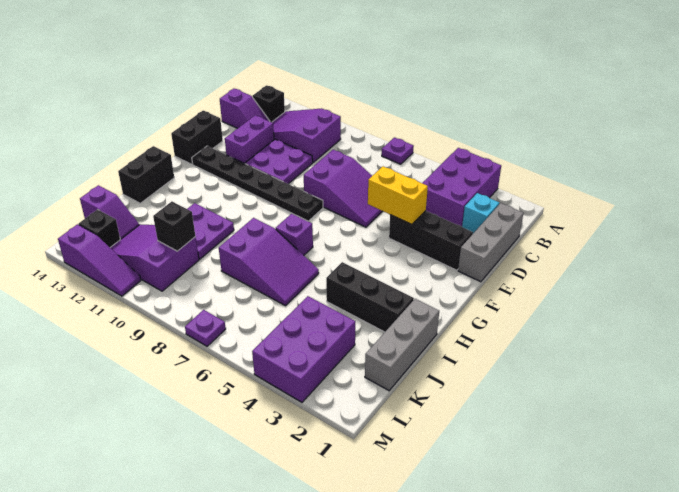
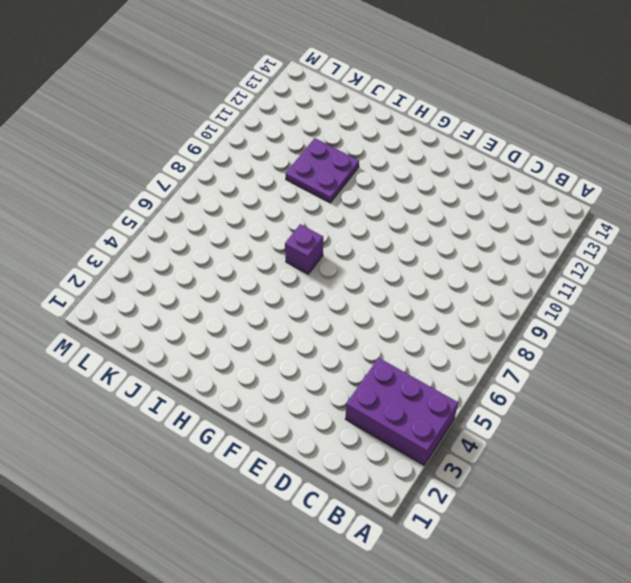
none -> purple 1x1 plate [382,138,414,164]
none -> purple 2x3 slope [272,109,341,162]
none -> black 1x1 brick [253,85,285,122]

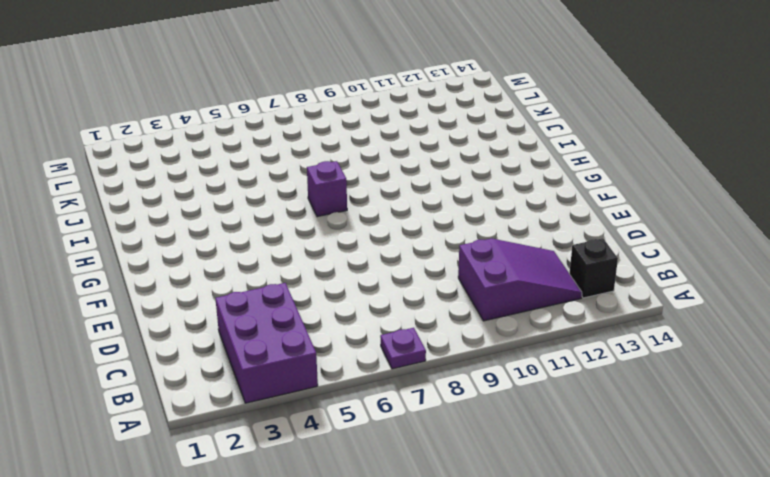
none -> grey 1x3 brick [458,203,523,282]
none -> cyan 1x1 brick [462,193,499,233]
none -> purple 1x2 slope [220,89,269,128]

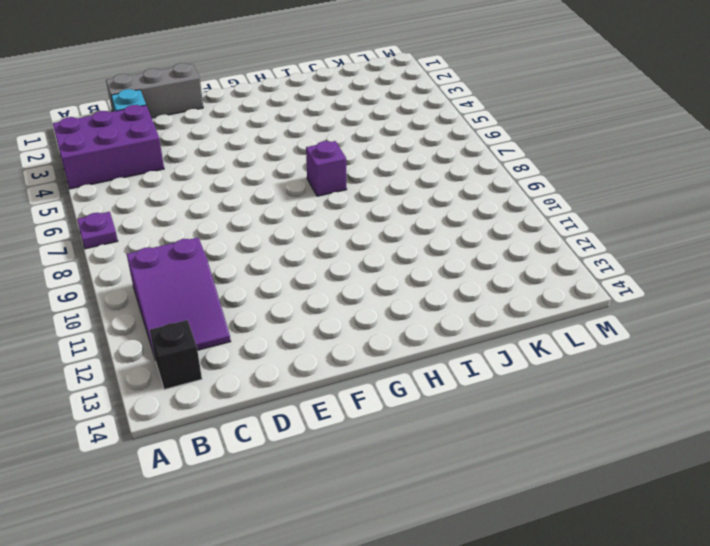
none -> purple 1x2 slope [220,89,269,128]
none -> purple 2x3 slope [304,150,382,227]
none -> purple 2x2 plate [245,139,313,184]

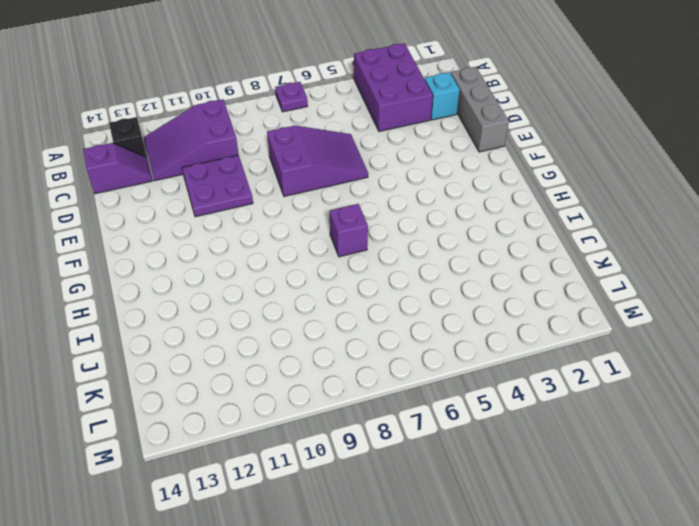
none -> purple 1x2 brick [225,115,274,164]
none -> black 1x3 brick [389,211,473,270]
none -> black 1x2 brick [171,111,223,164]

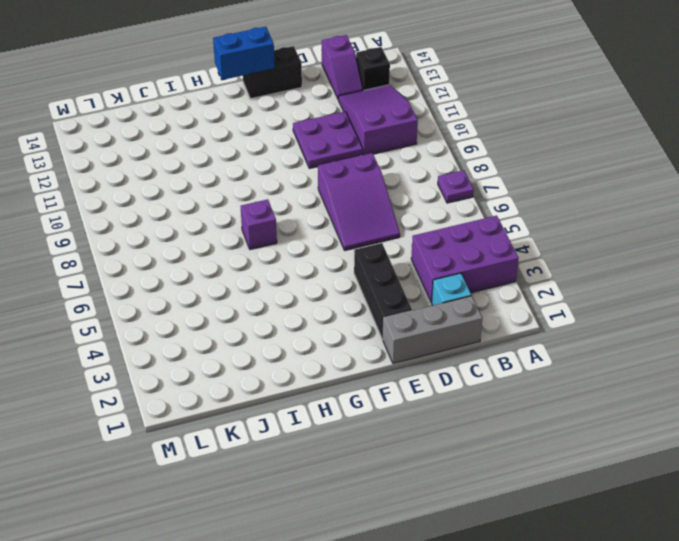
blue 1x2 brick [213,27,275,80] -> none
none -> purple 1x2 brick [225,115,274,164]
none -> black 1x6 plate [192,146,323,221]
none -> black 1x2 brick [118,146,174,203]

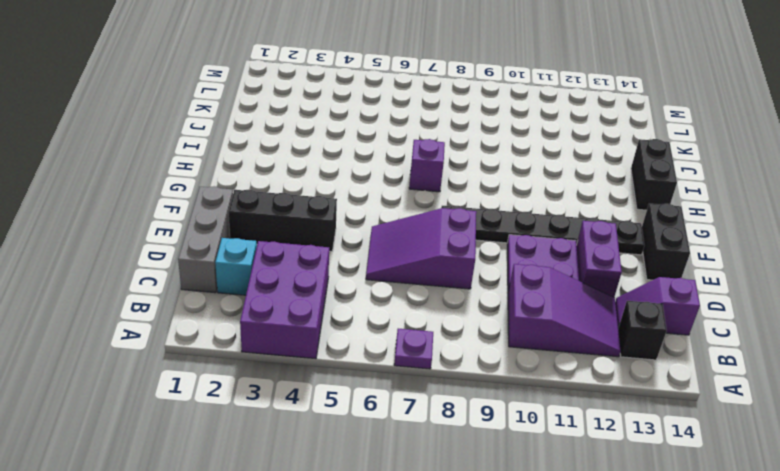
none -> grey 1x3 brick [365,299,439,391]
none -> black 1x3 brick [326,262,414,332]
none -> purple 2x3 slope [219,218,319,306]

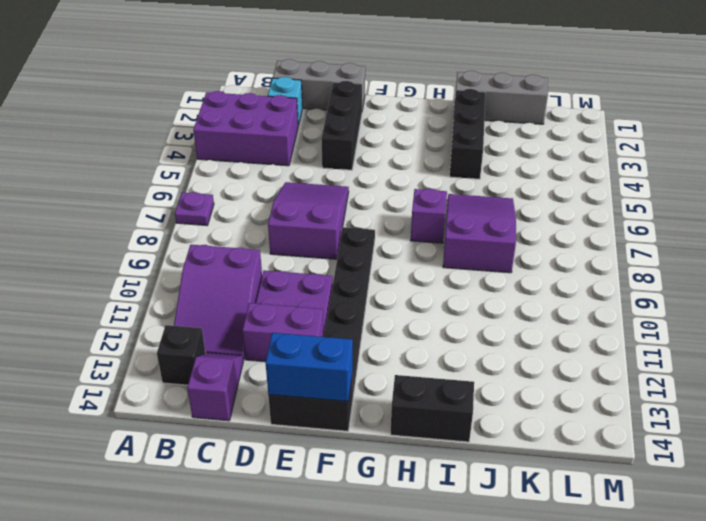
blue 1x2 brick [266,333,353,401] -> none
none -> purple 2x2 plate [188,203,234,259]
none -> purple 2x3 brick [252,296,355,402]
none -> purple 2x3 slope [110,224,199,291]

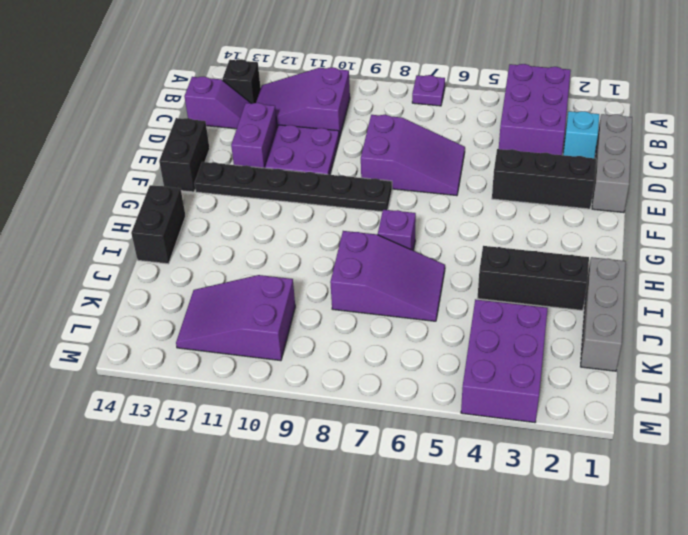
none -> purple 2x2 plate [188,203,234,259]
none -> purple 1x2 slope [80,185,139,240]
none -> black 1x1 brick [79,210,120,247]

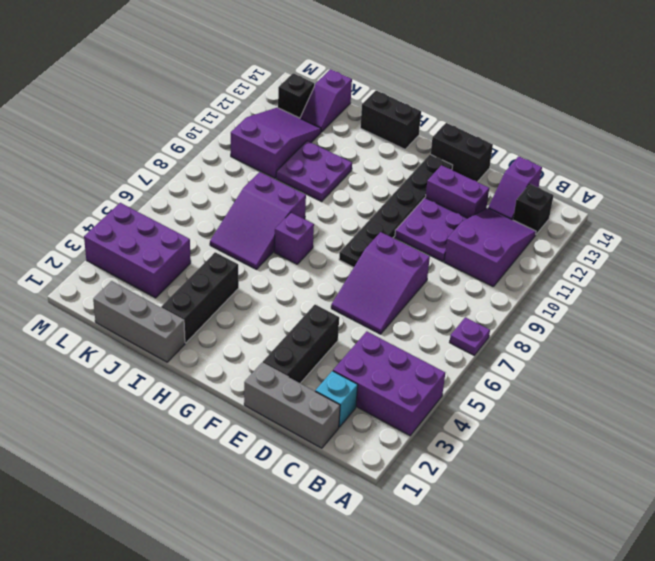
none -> purple 1x1 plate [185,310,226,346]
none -> purple 1x3 slope [58,224,141,296]
none -> yellow 1x2 brick [368,166,428,225]

